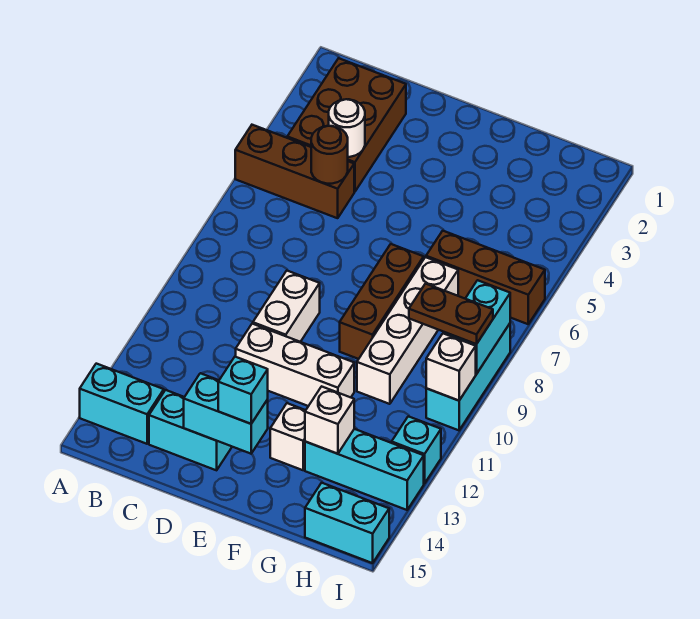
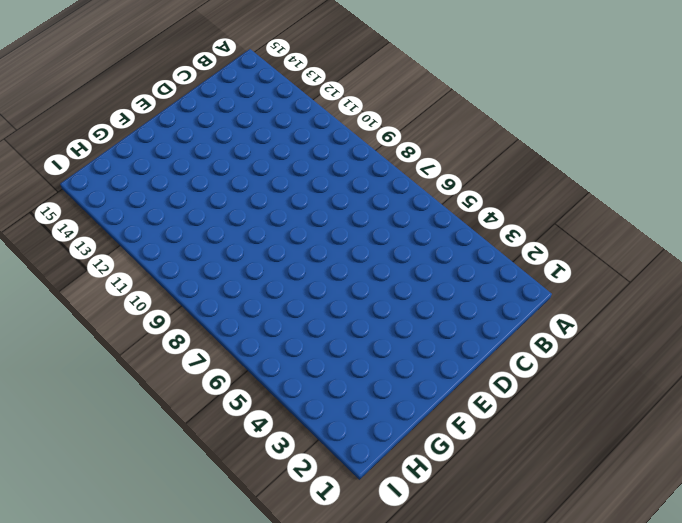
none -> brown 1x3 brick [235,125,354,218]
none -> cyan 1x2 brick [80,364,164,444]
none -> brown 2x3 brick [287,58,406,192]

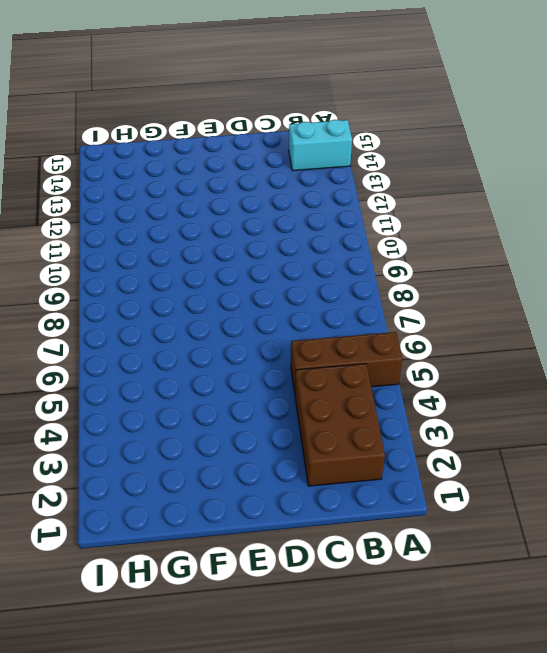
none -> cyan 1x2 brick [149,390,232,470]
none -> white 1x2 brick [253,271,320,342]
none -> white 1x3 brick [236,324,354,406]

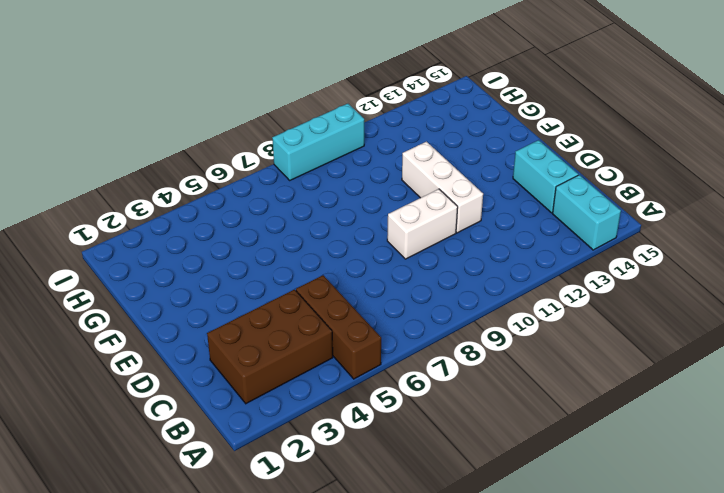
none -> brown 1x3 brick [340,244,424,359]
none -> white 1x1 brick [270,403,306,470]
none -> brown 1x3 brick [426,231,545,324]

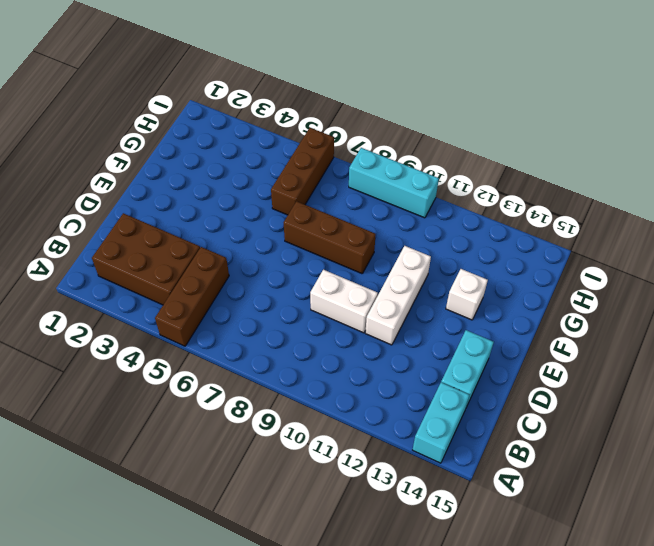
none -> white 1x4 brick [357,257,458,404]
none -> cyan 1x3 brick [305,429,424,510]
none -> cyan 1x2 brick [305,483,389,563]

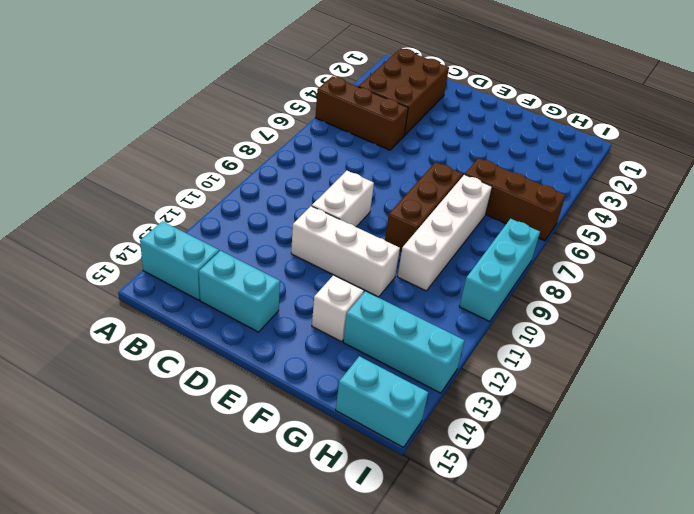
none -> cyan 1x1 brick [392,416,441,484]
none -> white 1x1 round brick [329,99,365,157]
none -> brown 1x1 round brick [311,126,348,184]

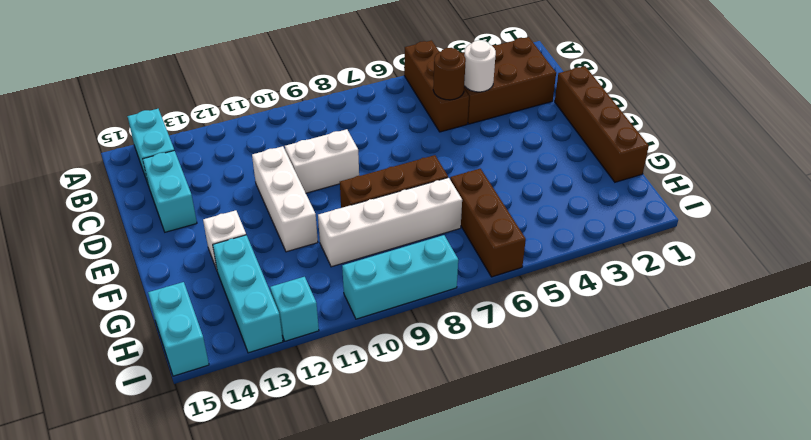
brown 1x4 brick [555,66,649,182] -> none
none -> cyan 1x2 brick [184,373,268,454]
none -> white 1x1 brick [305,386,354,454]
none -> cyan 1x2 brick [444,280,510,374]

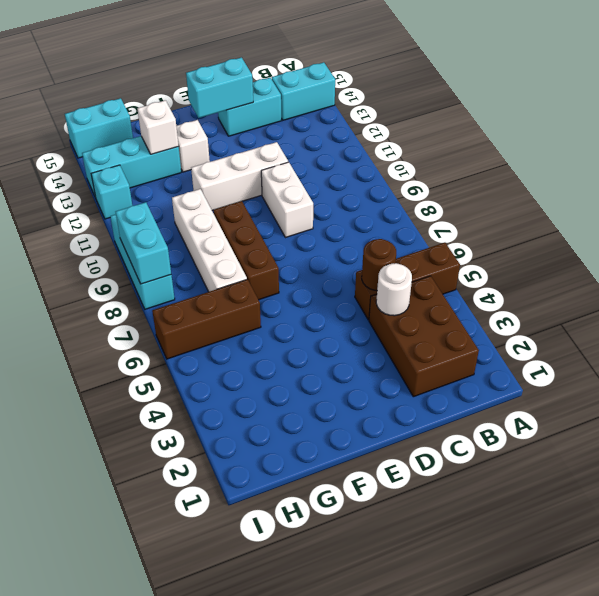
none -> white 1x1 brick [426,333,476,401]
none -> cyan 1x1 brick [218,357,268,424]
none -> brown 1x2 plate [409,284,493,344]

